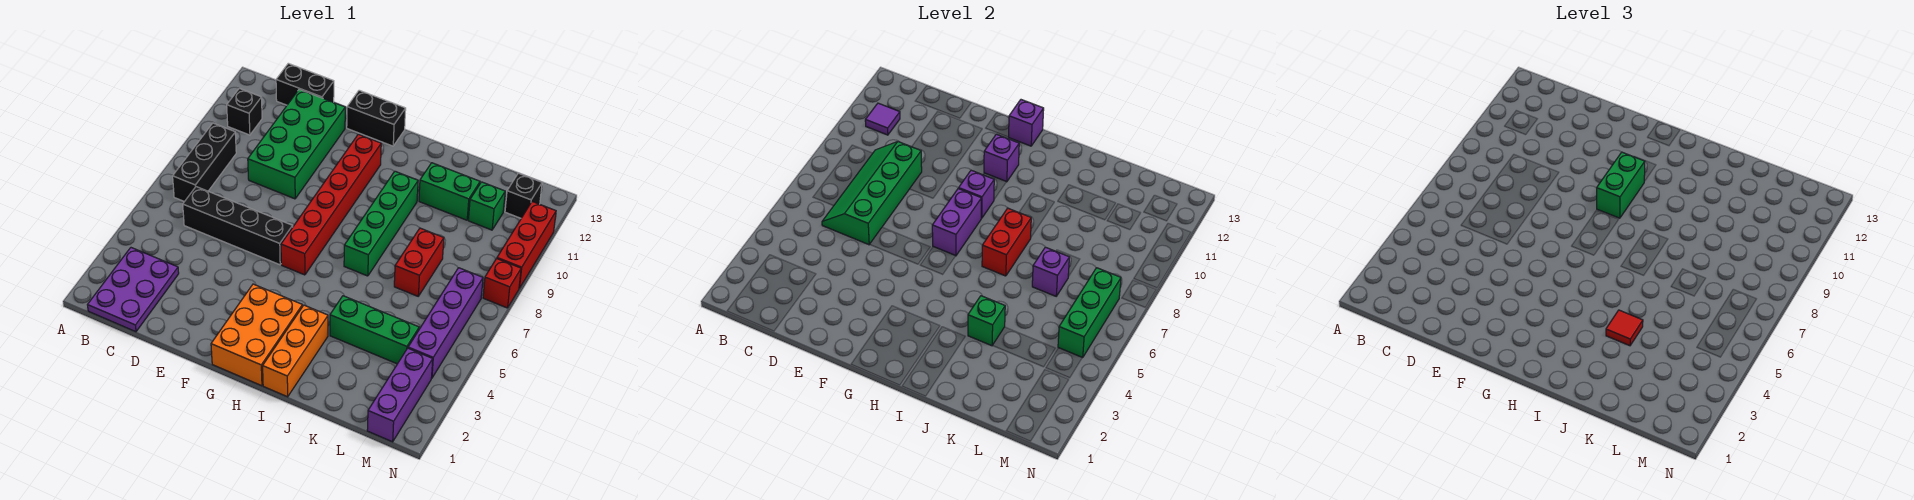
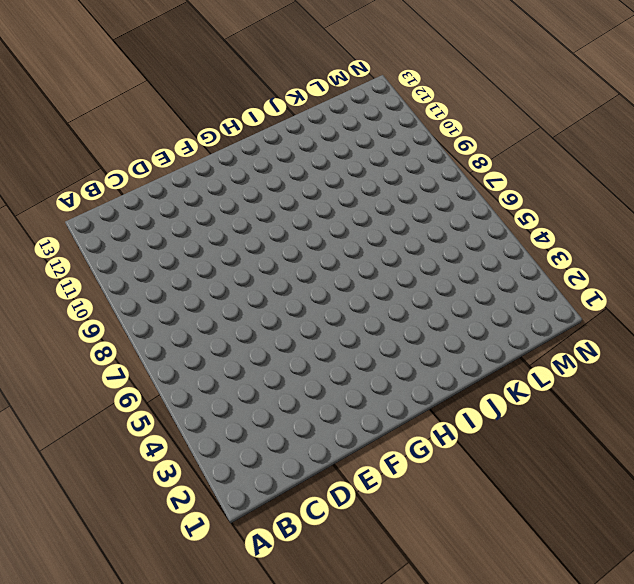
none -> purple 2x3 plate [88,248,179,332]
none -> black 1x3 brick [173,123,236,202]
none -> black 1x1 brick [227,88,262,135]
none -> black 1x4 brick [183,187,293,265]

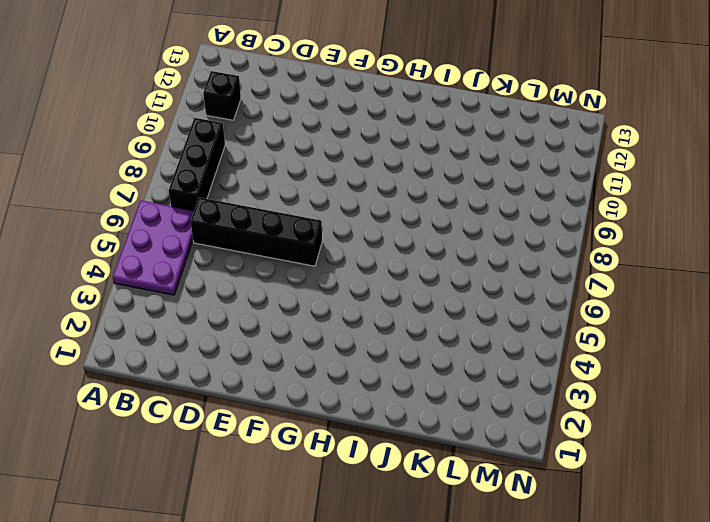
purple 2x3 plate [113,201,194,295] -> purple 2x3 plate moved to [88,248,179,332]
none -> black 1x2 brick [276,63,334,105]
none -> green 2x4 brick [248,89,345,199]
none -> black 1x2 brick [347,90,406,146]
none -> orange 2x3 brick [211,284,302,386]

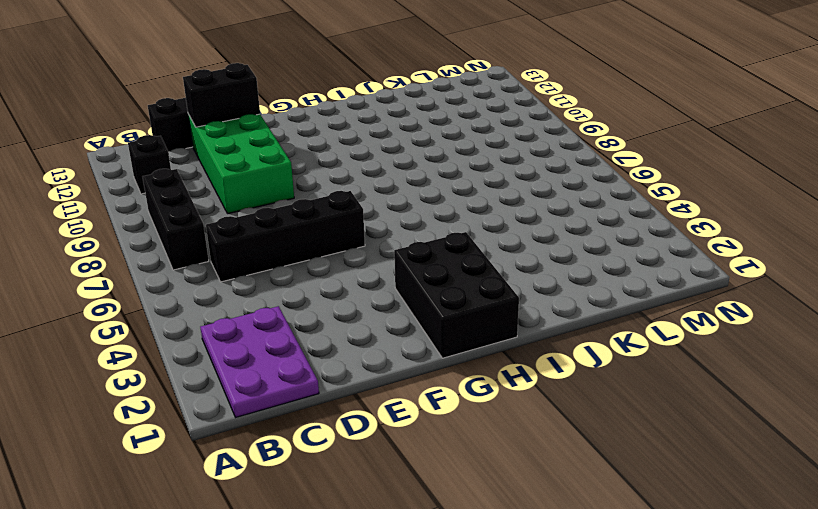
black 1x2 brick [183,63,260,127] -> black 1x2 brick moved to [347,90,406,146]
black 2x3 brick [394,232,519,358] -> orange 2x3 brick [211,284,302,386]
none -> red 1x6 brick [281,134,381,275]
none -> orange 1x3 brick [263,305,328,397]
none -> green 1x4 brick [344,171,418,276]
none -> green 1x3 brick [330,296,419,364]

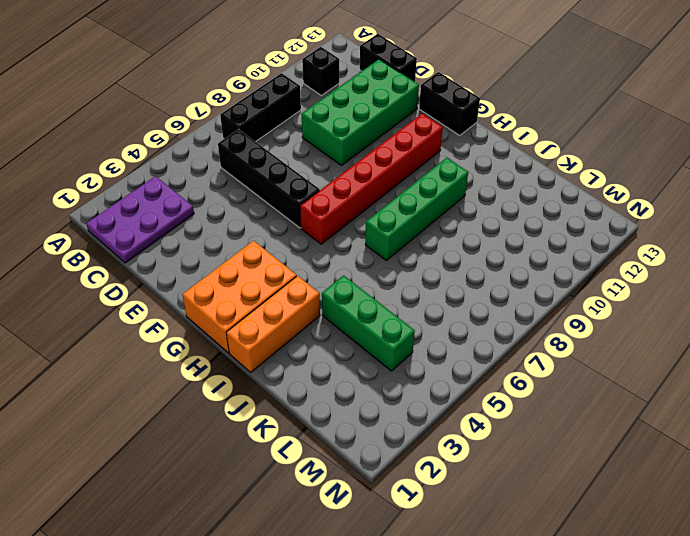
none -> green 1x2 brick [419,163,480,220]
none -> red 1x2 brick [394,228,444,296]
none -> green 1x1 brick [468,182,505,230]
none -> purple 1x3 brick [367,348,433,442]

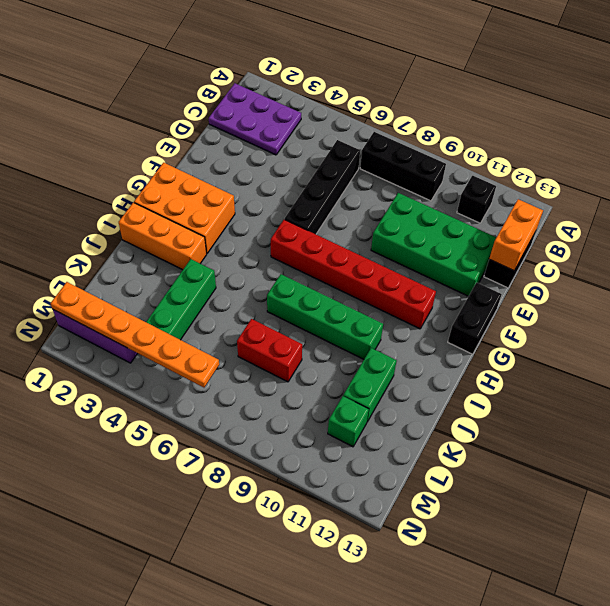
orange 1x2 brick [489,199,543,271] -> none
orange 1x6 plate [51,282,219,387] -> green 1x3 brick [1058,268,1121,358]
none -> purple 1x4 brick [408,268,483,378]
none -> black 1x1 brick [505,173,542,218]
none -> red 1x1 brick [483,259,521,308]
none -> red 1x3 brick [497,202,556,288]

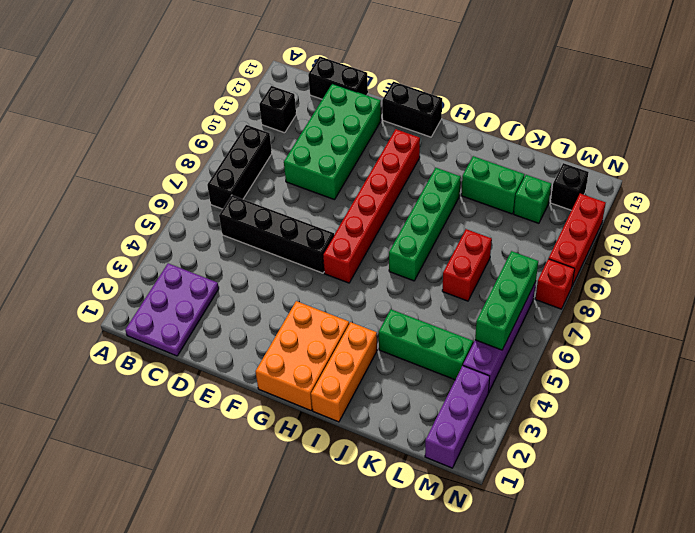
none -> purple 1x1 tile [865,103,900,135]
none -> green 2x4 slope [822,142,922,245]
none -> purple 1x2 brick [932,189,982,256]
none -> purple 1x1 brick [959,170,994,218]

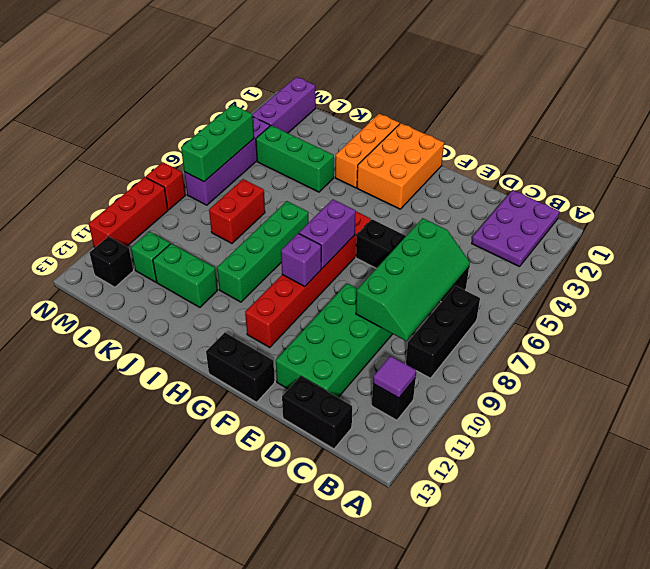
none -> purple 1x1 brick [984,134,1019,182]
none -> purple 1x1 brick [1009,100,1044,146]
none -> red 1x2 brick [982,208,1031,276]
none -> green 1x1 brick [968,296,1005,346]

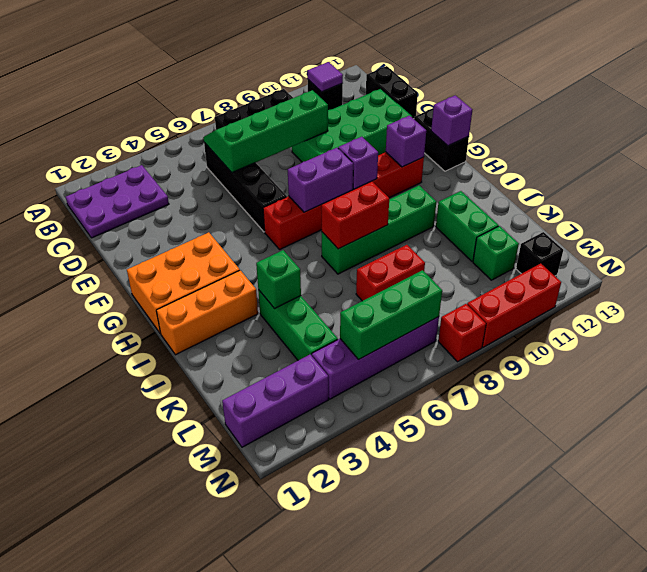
none -> purple 1x1 brick [1032,247,1069,296]
none -> green 1x2 brick [1597,152,1645,218]
none -> red 1x1 tile [1606,310,1643,346]

